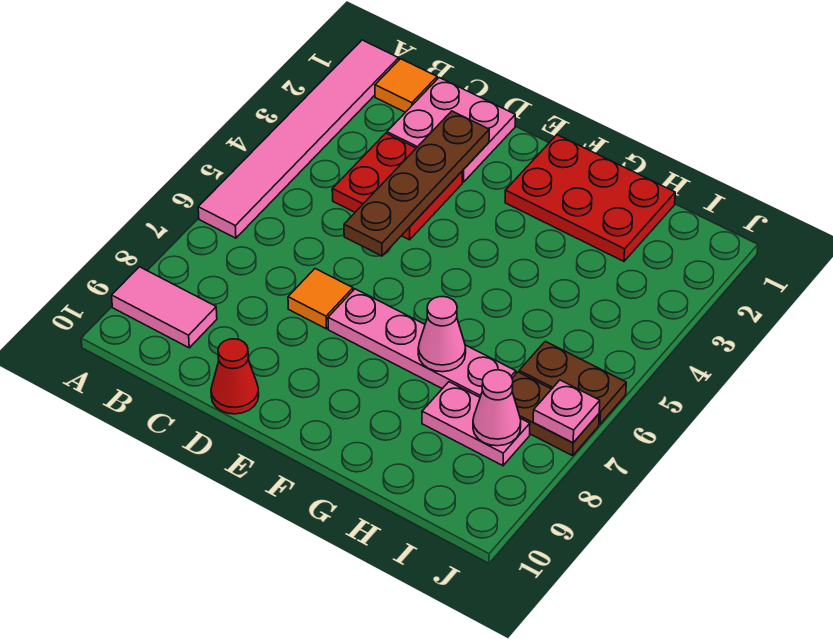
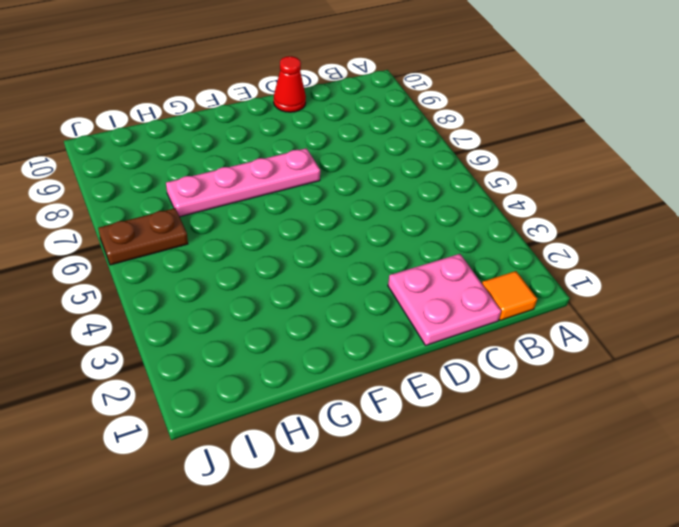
none -> pink 1x6 tile [198,40,399,238]
none -> pink 1x2 tile [112,267,217,348]
none -> red 2x2 plate [332,133,462,240]

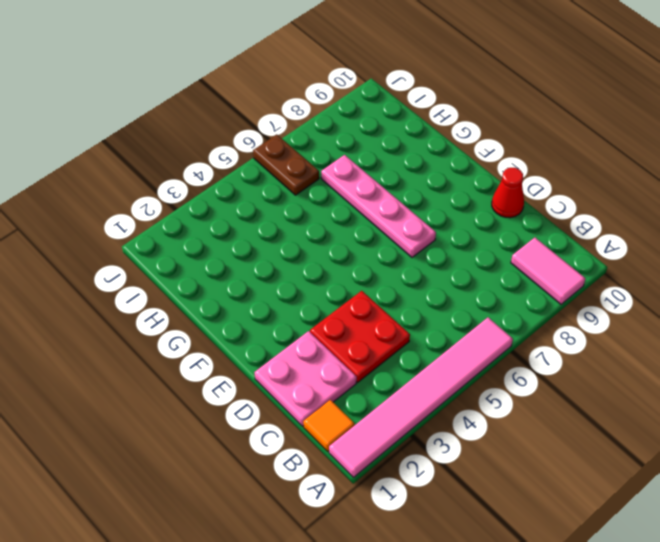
none -> orange 1x1 tile [288,269,353,329]
none -> red 2x3 plate [505,135,675,261]
none -> pink 1x2 plate [422,382,530,466]

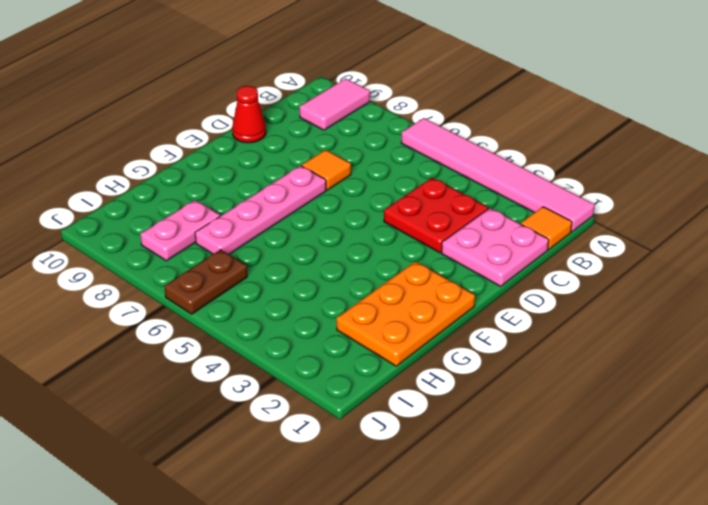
orange 2x3 plate [336,261,475,366] -> red 2x3 plate [505,135,675,261]
none -> brown 1x2 plate [512,372,599,456]
none -> brown 1x4 plate [344,111,489,256]
none -> pink 1x1 cone [418,297,466,372]

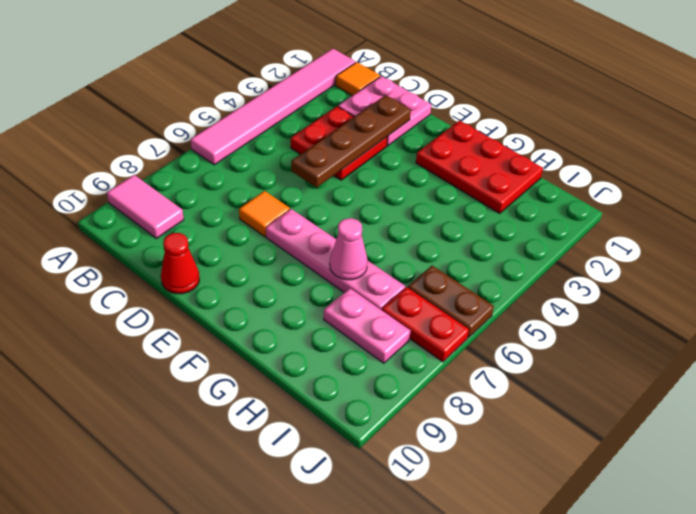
red 1x2 plate [382,287,469,362] -> brown 1x2 plate [512,372,599,456]
none -> pink 1x1 cone [473,370,521,446]
none -> pink 1x1 plate [533,380,600,443]

